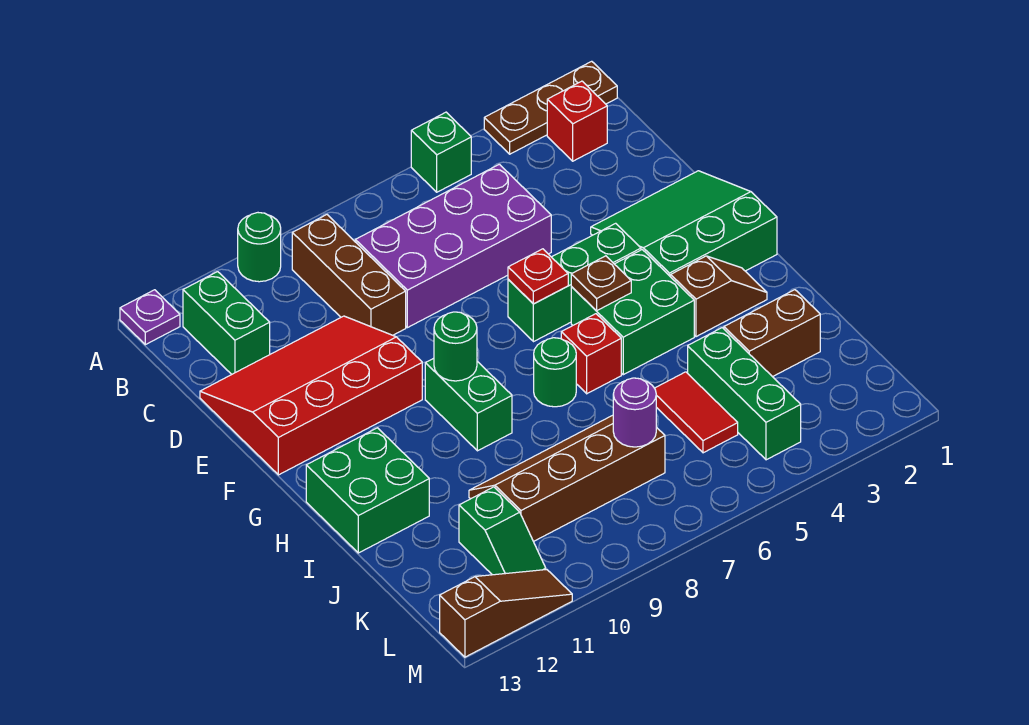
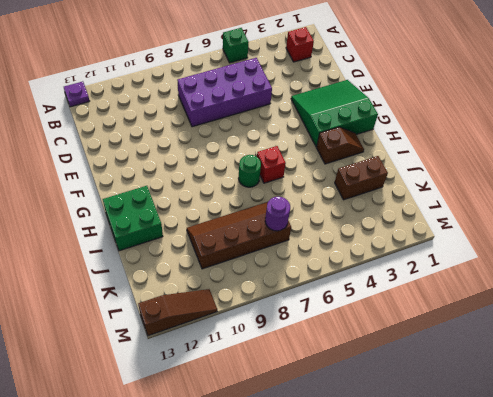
none -> brown 1x3 plate [484,61,617,154]
none -> green 1x1 round brick [238,213,281,282]
none -> brown 1x3 brick [292,215,406,335]

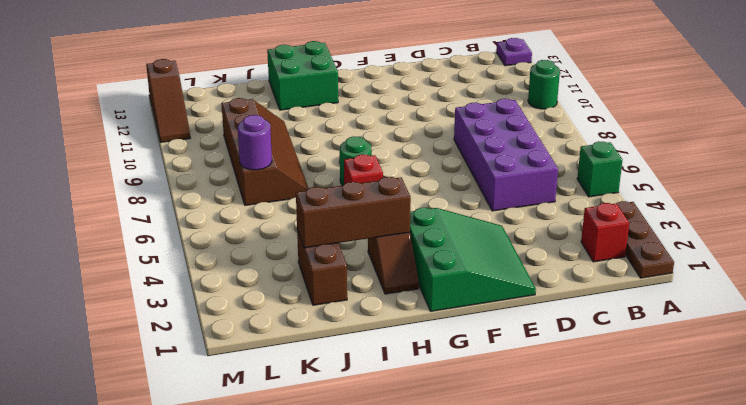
brown 1x3 brick [296,177,411,248] -> brown 1x3 brick moved to [292,215,406,335]
none -> green 1x2 brick [183,272,270,374]
none -> red 3x4 slope [200,316,422,475]
none -> green 1x3 brick [508,223,641,342]

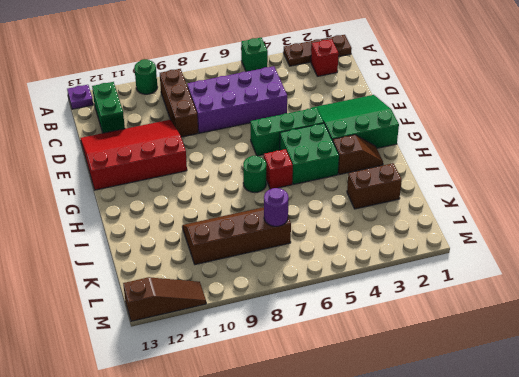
none -> green 1x2 brick [425,358,512,451]
none -> green 2x2 brick [306,428,429,553]
none -> green 1x3 brick [688,328,801,460]

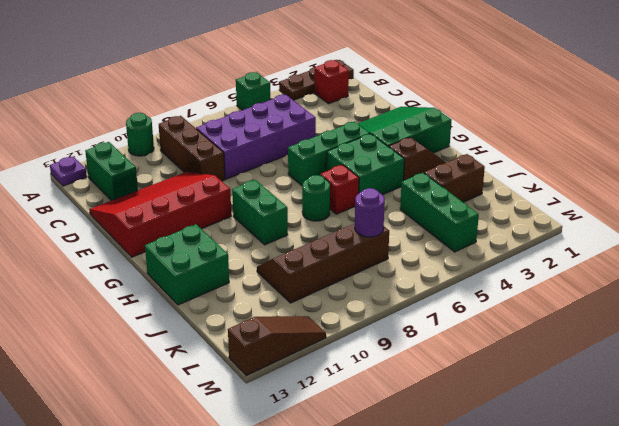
none -> red 1x2 tile [655,372,738,453]
none -> green 1x2 slope [459,487,546,575]
none -> red 1x1 plate [508,249,568,304]

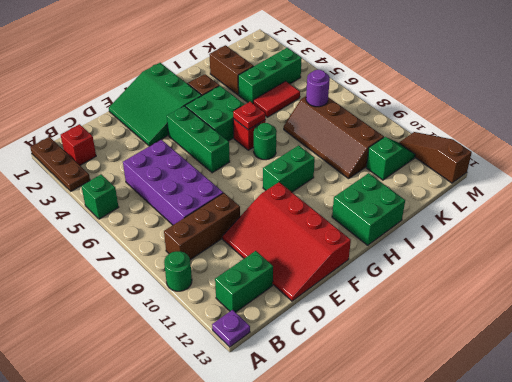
red 1x1 plate [233,102,265,130] -> red 1x1 plate moved to [508,249,568,304]
none -> brown 1x1 plate [571,256,631,311]
none -> green 1x1 round brick [434,312,477,381]

